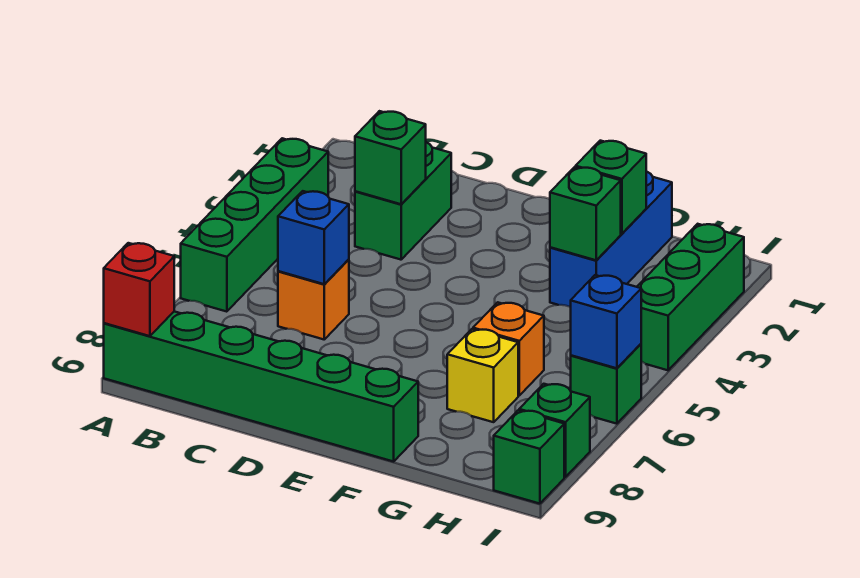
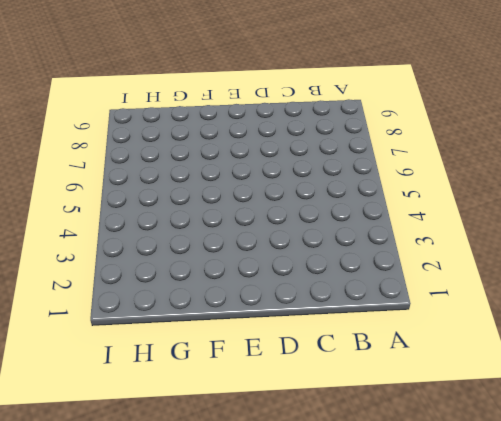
none -> green 1x4 brick [181,138,328,312]
none -> green 1x6 brick [104,312,418,462]
none -> green 1x2 brick [355,142,451,260]

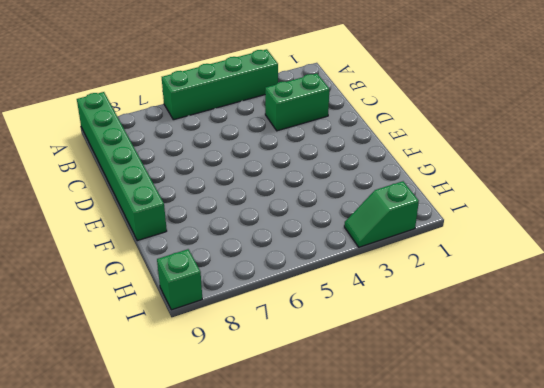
green 1x2 slope [344,181,419,247] -> green 1x3 brick [637,224,744,370]
none -> orange 1x1 brick [278,259,349,339]
none -> blue 1x3 brick [550,171,672,307]
none -> orange 1x1 brick [473,302,544,396]

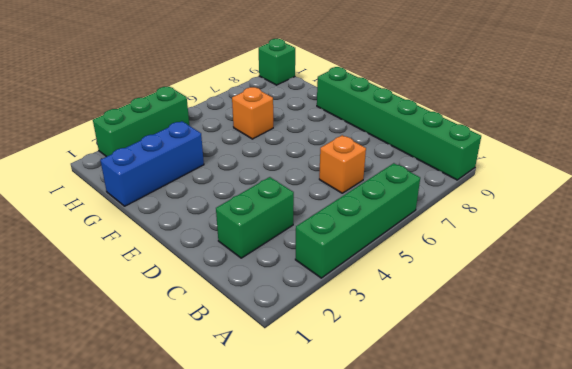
none -> yellow 1x1 brick [447,329,518,422]
none -> green 1x1 brick [571,344,641,424]
none -> green 1x1 brick [519,384,590,477]

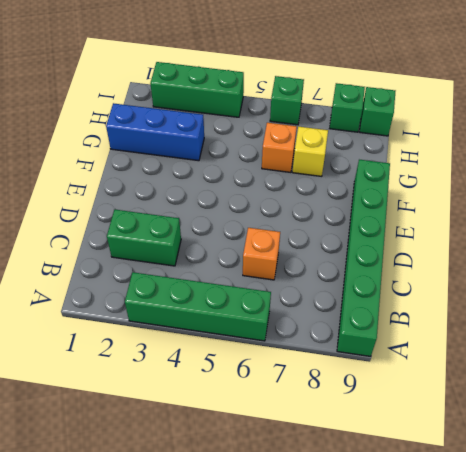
none -> red 1x1 brick [104,243,174,336]
none -> green 1x1 brick [355,111,426,204]
none -> blue 1x1 brick [278,191,349,284]

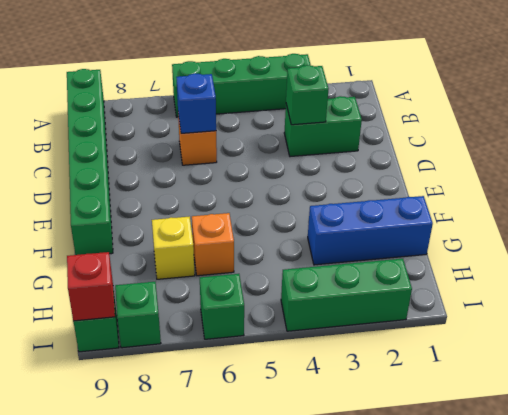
red 1x1 brick [67,252,115,321] -> red 1x1 brick moved to [104,243,174,336]
none -> green 1x1 brick [576,141,646,234]
none -> green 1x1 brick [550,167,621,260]
none -> blue 1x1 brick [571,275,641,368]

